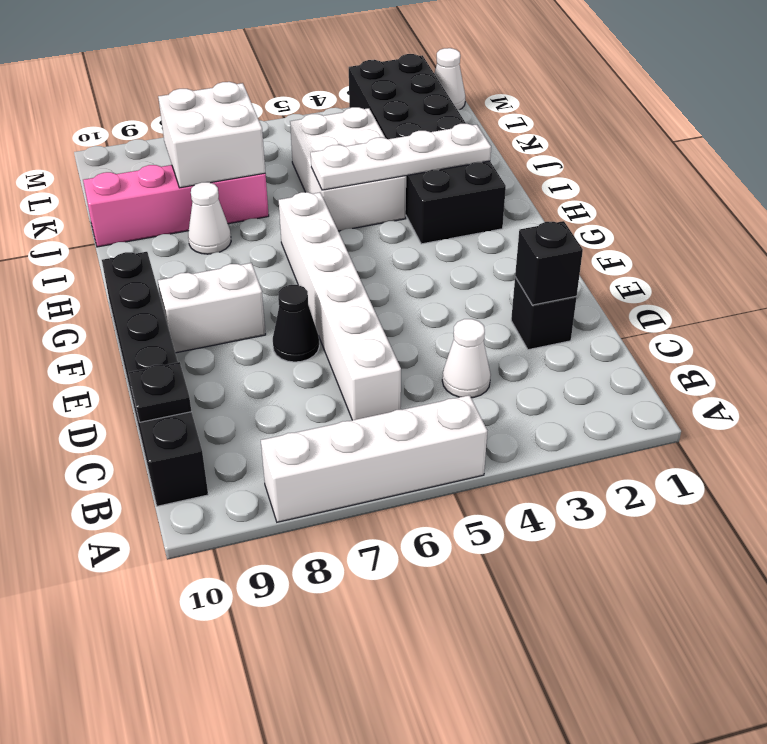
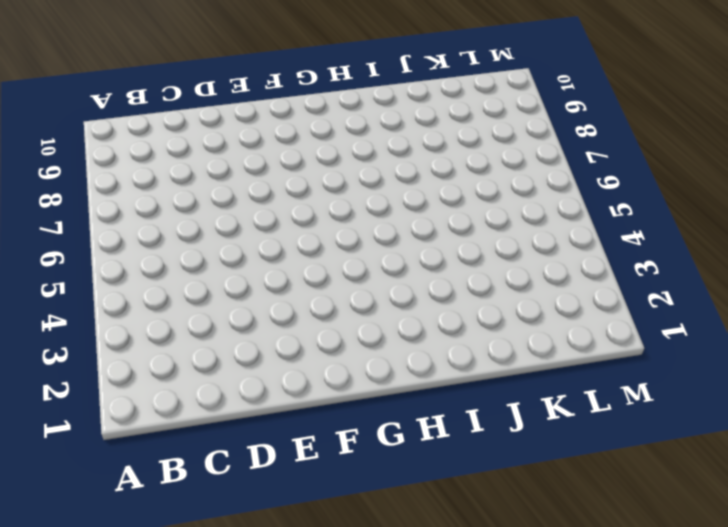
none -> white 1x4 brick [261,395,487,522]
none -> black 1x6 brick [102,252,208,506]
none -> white 1x1 cone [442,319,491,398]

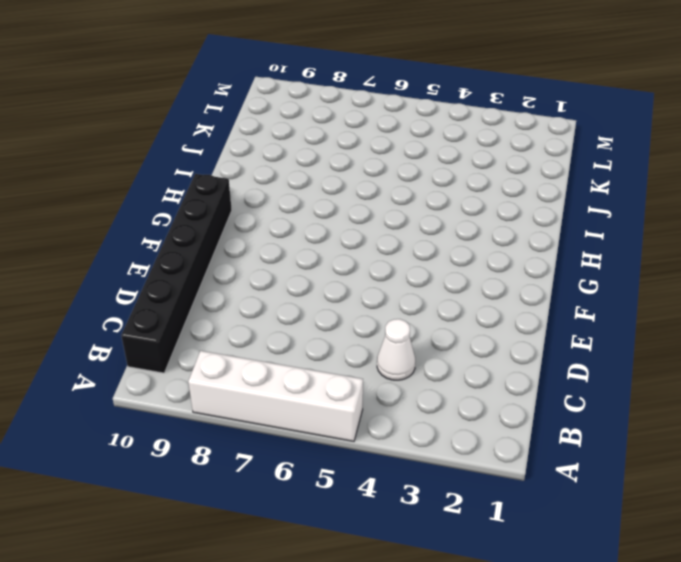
none -> white 1x6 brick [279,192,401,420]
none -> black 1x1 brick [511,277,577,350]
none -> black 1x1 cone [273,285,319,362]

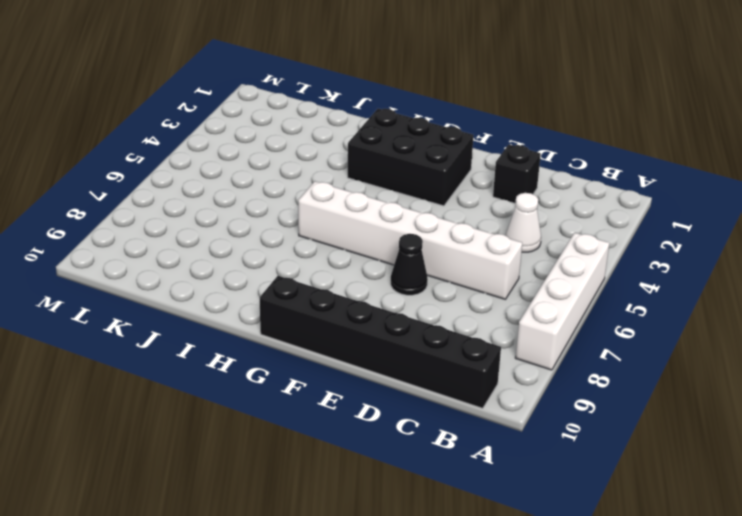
black 2x3 brick [348,109,474,206] -> black 2x6 brick [349,54,506,244]
none -> white 1x2 brick [158,263,266,353]
none -> white 2x3 brick [290,107,406,231]
none -> white 1x1 cone [188,182,231,254]

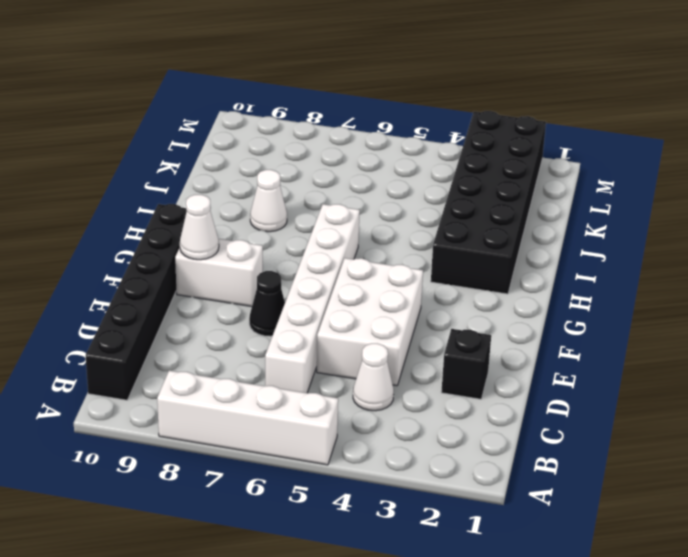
white 2x3 brick [317,258,423,386] -> white 2x3 brick moved to [290,107,406,231]
white 1x1 cone [180,195,219,260] -> white 1x1 cone moved to [434,48,465,110]
none -> pink 1x4 brick [83,165,269,247]
none -> black 1x1 plate [129,362,191,422]
none -> black 1x1 brick [515,221,583,305]

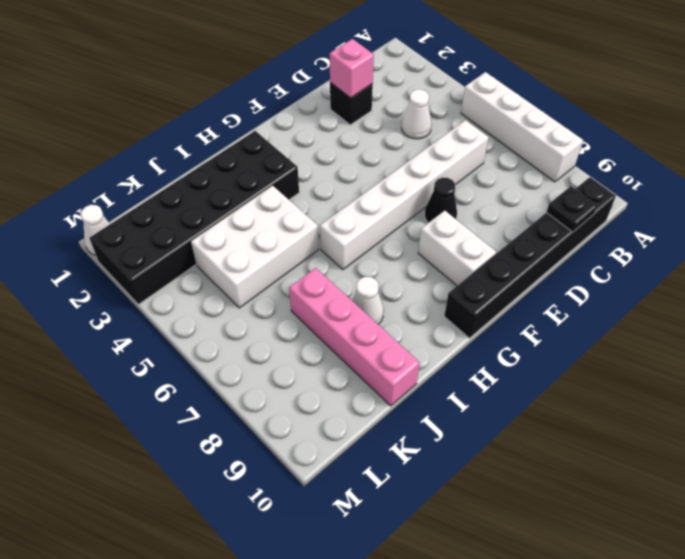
pink 1x1 brick [330,39,374,98] -> black 1x1 brick [515,221,583,305]
none -> white 1x4 plate [311,124,491,190]
none -> white 2x2 brick [158,82,265,188]

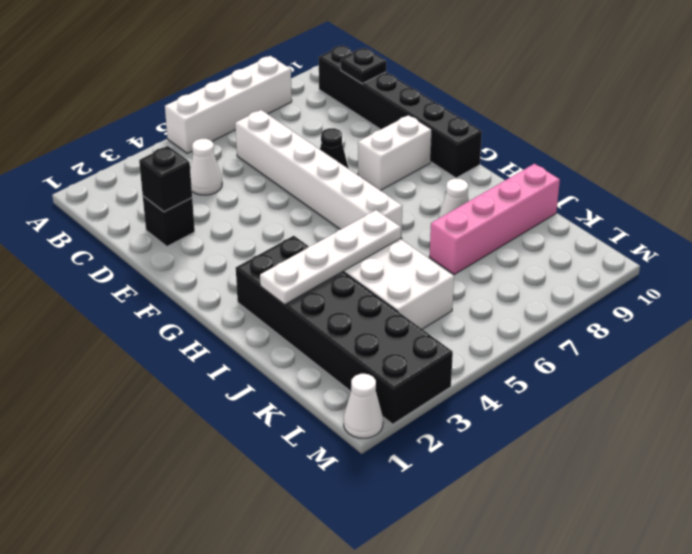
none -> white 2x2 brick [158,82,265,188]

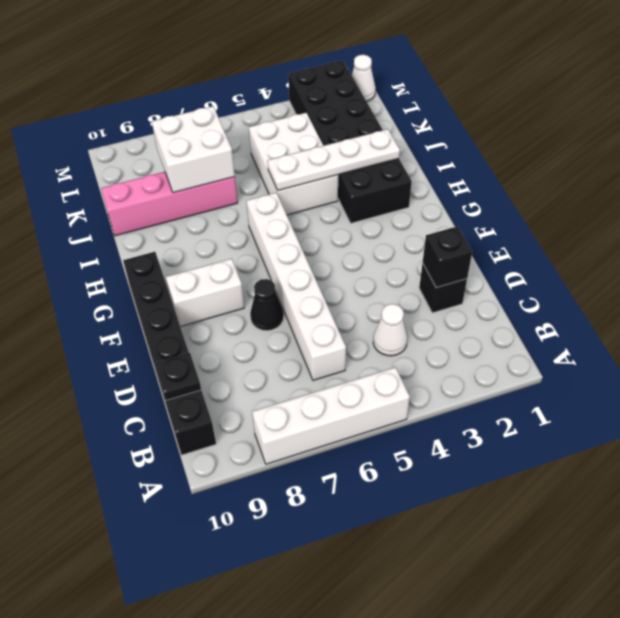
none -> white 1x1 cone [188,182,231,254]

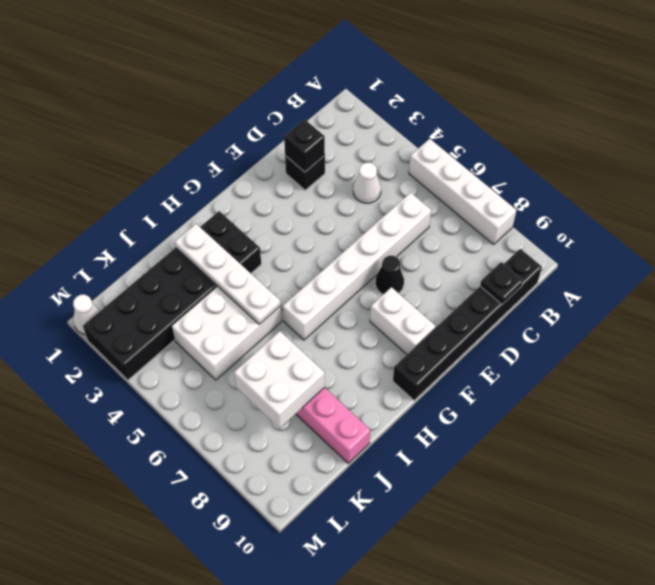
none -> white 1x1 cone [188,182,231,254]

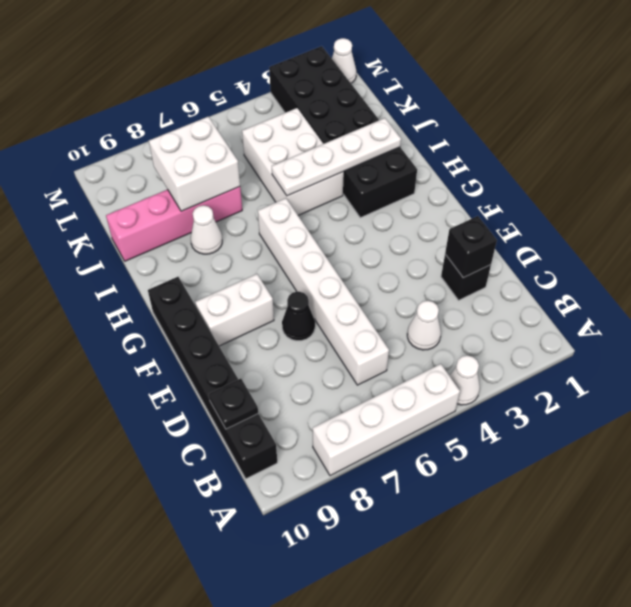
white 1x1 cone [450,355,480,405] -> none

